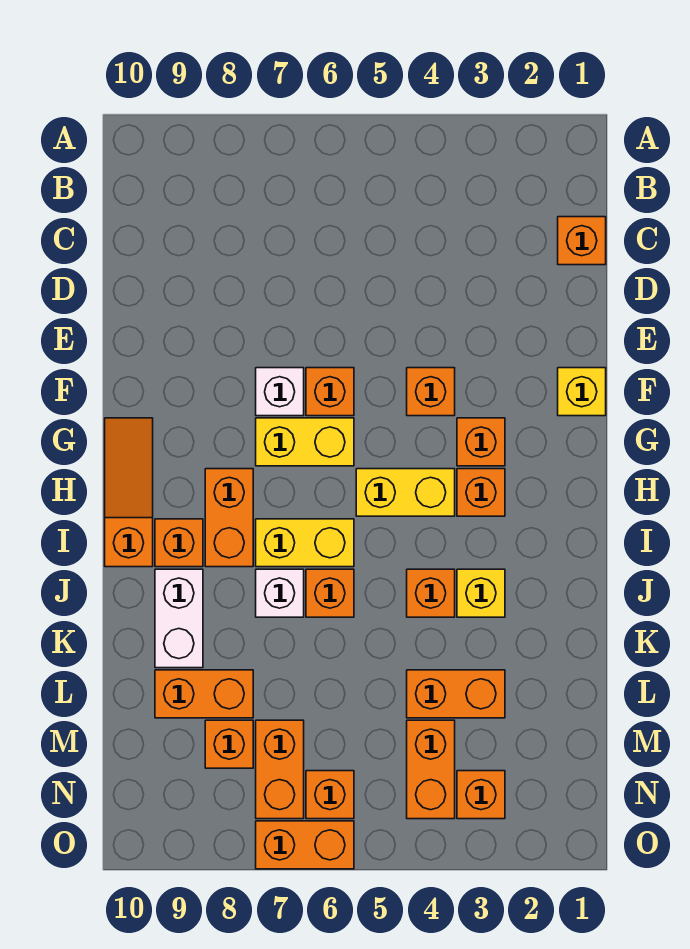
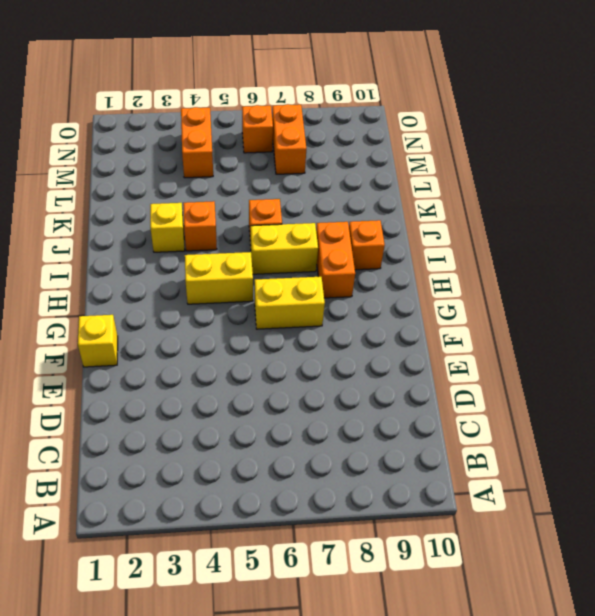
none -> orange 1x1 brick [558,217,606,265]
none -> orange 1x1 brick [407,368,455,416]
none -> orange 1x1 brick [306,368,354,416]

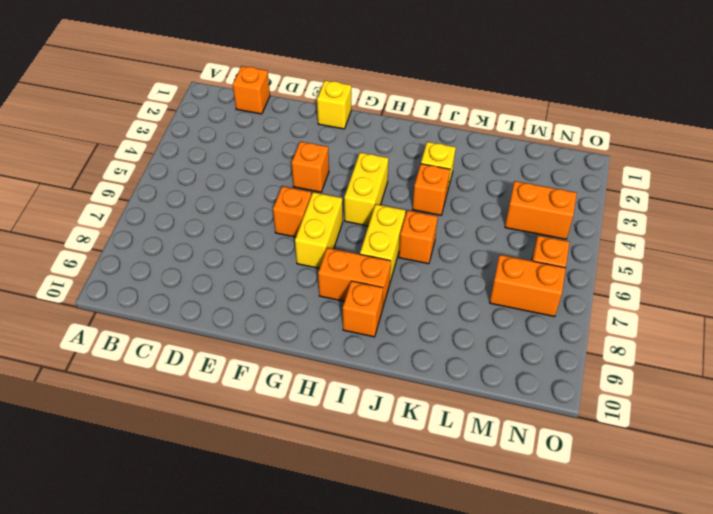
none -> white 1x1 brick [256,368,304,416]
none -> orange 1x1 brick [457,418,505,466]
none -> orange 1x3 slope [105,418,153,567]

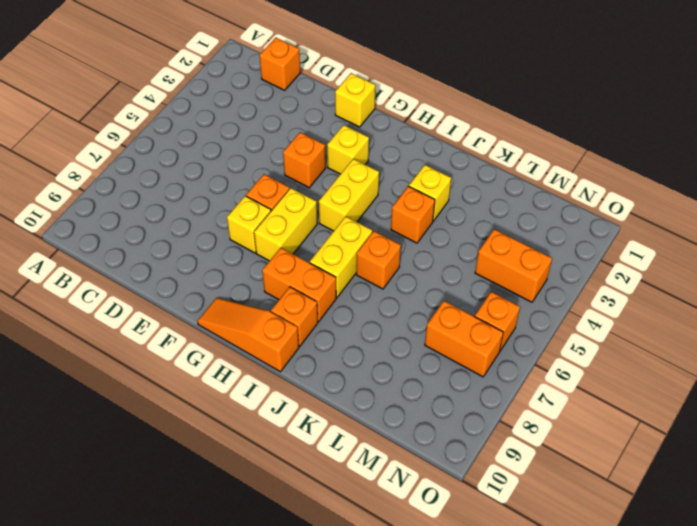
yellow 1x1 brick [227,196,271,253] -> white 1x1 brick [256,368,304,416]
yellow 1x1 brick [327,125,369,174] -> orange 1x1 brick [457,418,505,466]
none -> orange 1x1 brick [457,469,505,516]
none -> white 1x1 brick [256,569,304,617]
none -> white 1x2 brick [155,569,203,668]

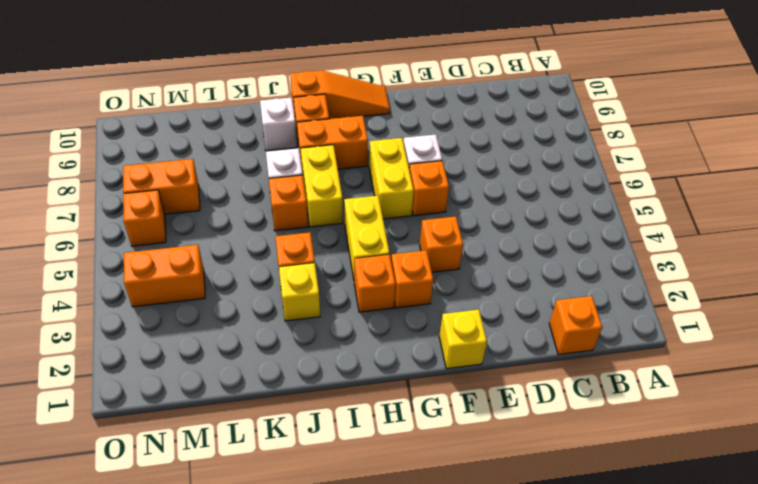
white 1x1 brick [260,97,297,151] -> white 1x2 brick [155,569,203,668]
none -> orange 1x2 brick [407,670,505,718]
none -> orange 1x2 brick [155,670,253,718]
none -> orange 1x1 brick [205,720,253,768]

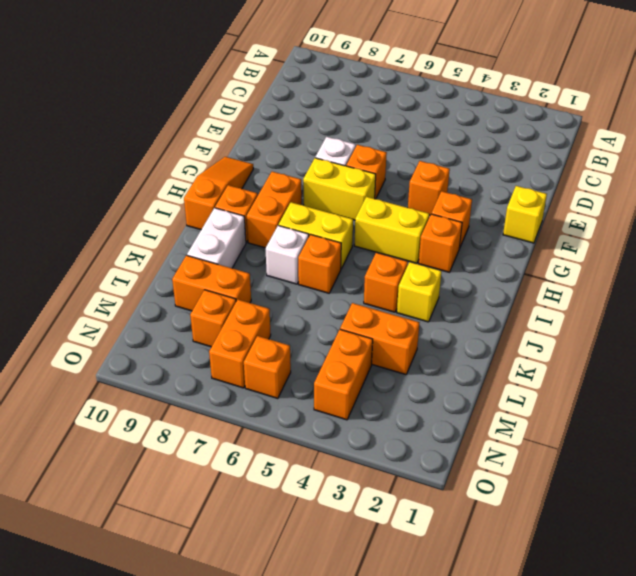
none -> orange 1x1 brick [558,217,606,265]
none -> orange 1x1 brick [457,771,505,819]
none -> orange 1x2 brick [256,821,354,869]

